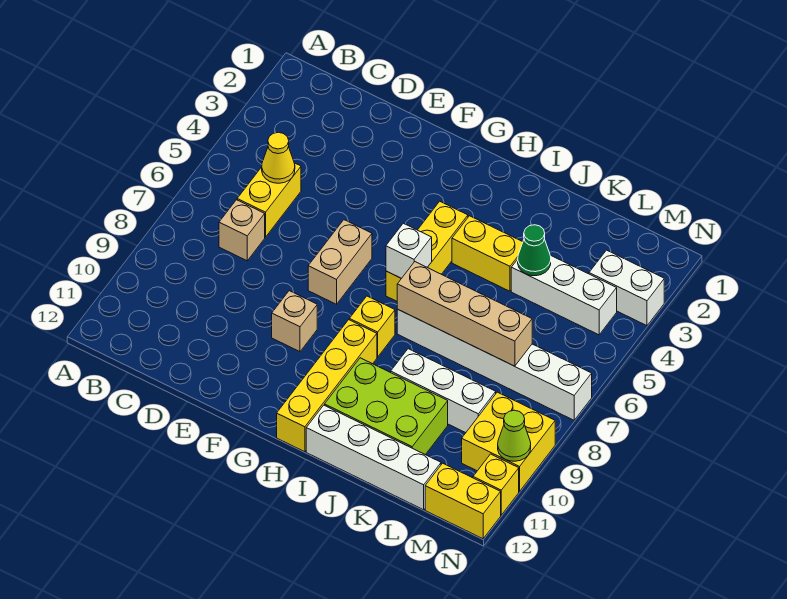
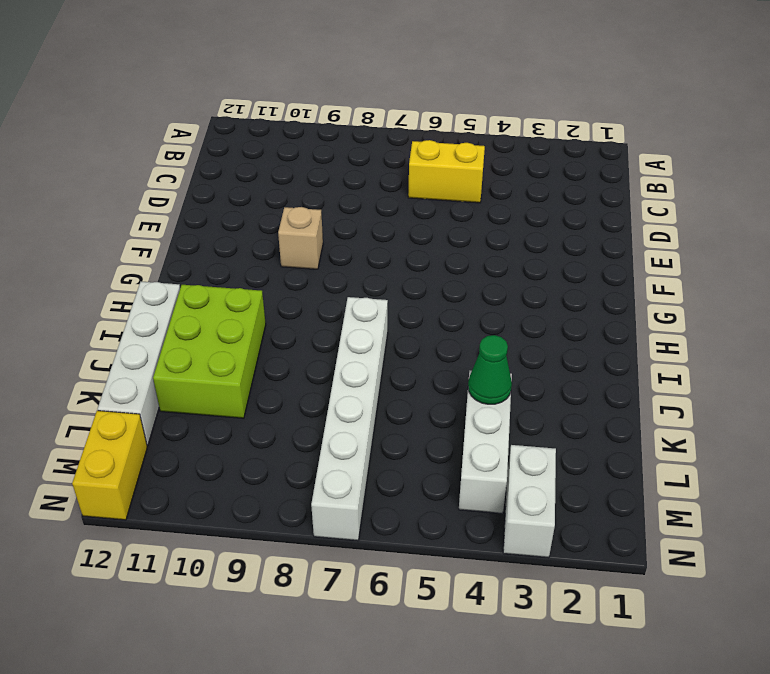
none -> tan 1x1 brick [219,200,265,261]
none -> tan 1x2 brick [308,220,372,304]
none -> yellow 1x3 brick [386,201,468,301]

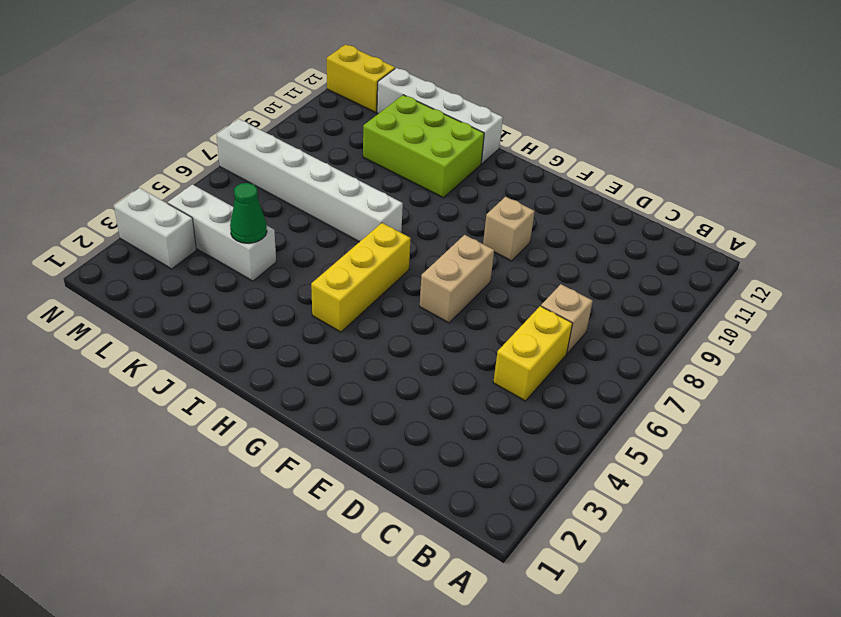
none -> yellow 1x1 brick [349,296,395,357]
none -> yellow 1x4 brick [277,320,377,452]
none -> yellow 1x2 brick [452,216,523,291]

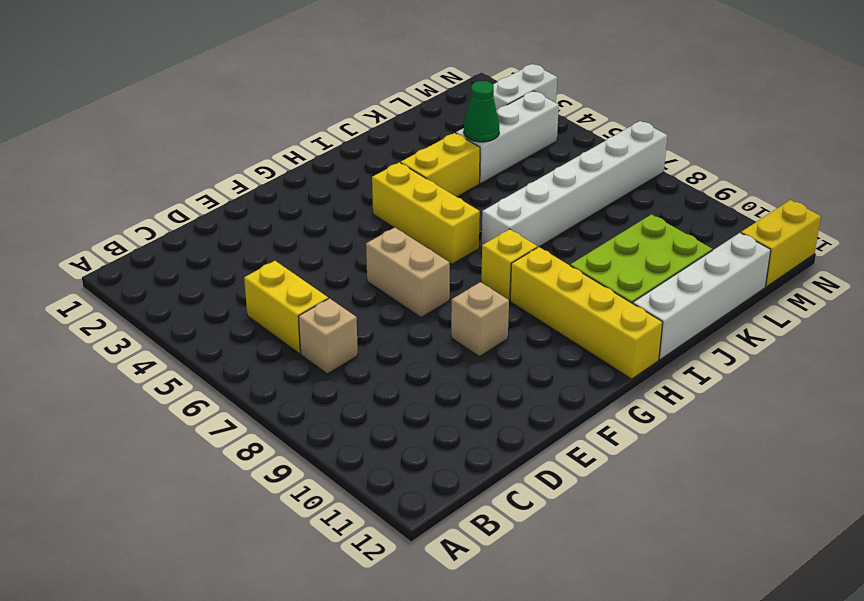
none -> white 1x3 brick [391,349,496,433]
none -> yellow 2x2 brick [462,392,555,491]
none -> yellow 1x1 brick [473,454,519,515]

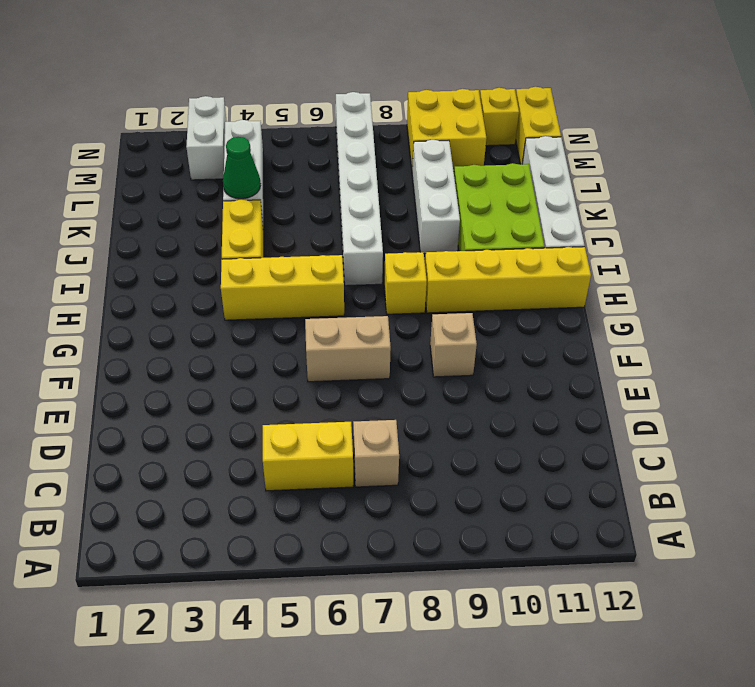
none -> yellow 1x1 cone [262,132,295,183]
none -> white 1x1 brick [386,223,432,278]
none -> tan 1x4 brick [397,262,532,366]

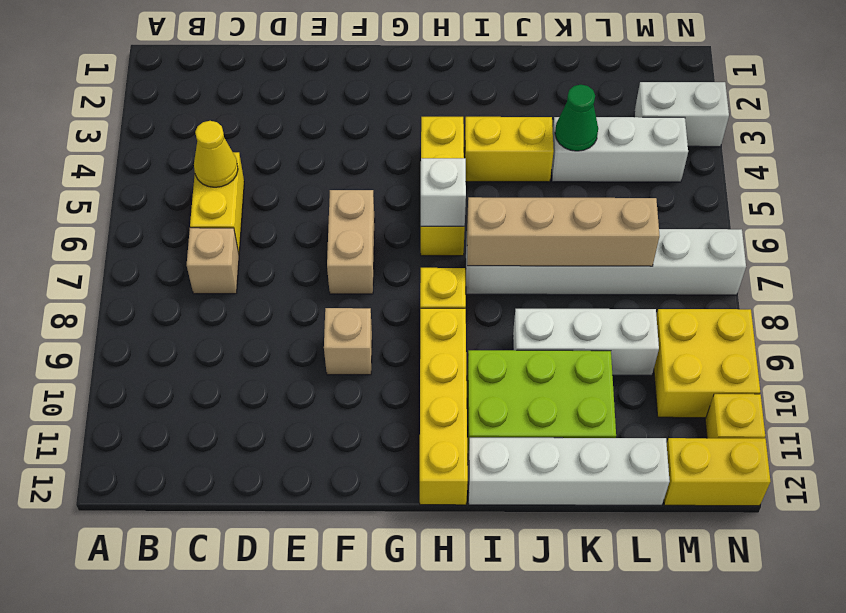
none -> lime 1x1 cone [498,410,531,461]

